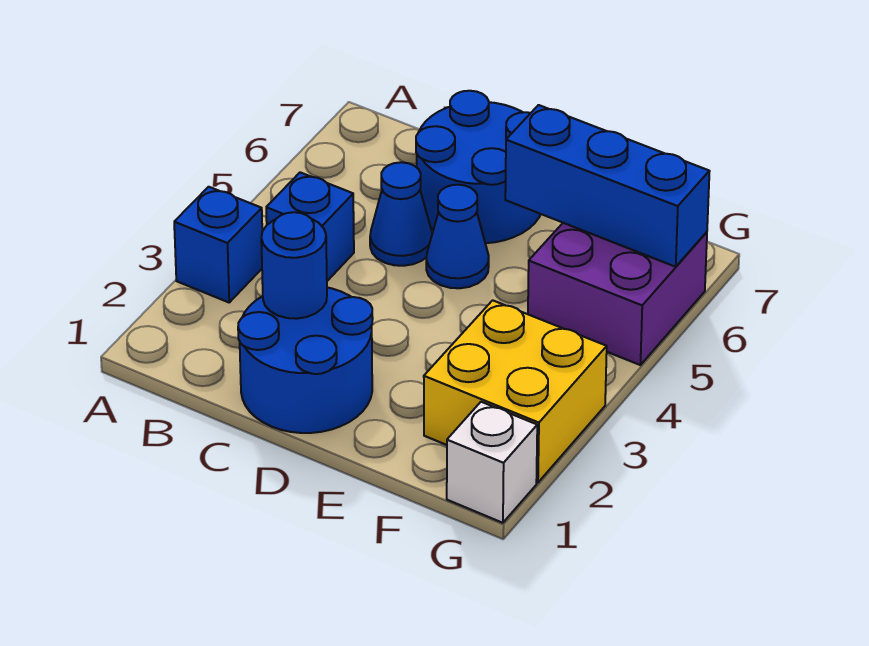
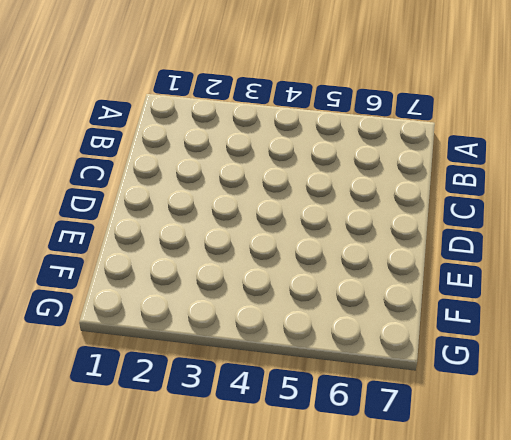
none -> blue 1x1 brick [174,187,262,302]
none -> blue 1x1 brick [266,172,354,281]

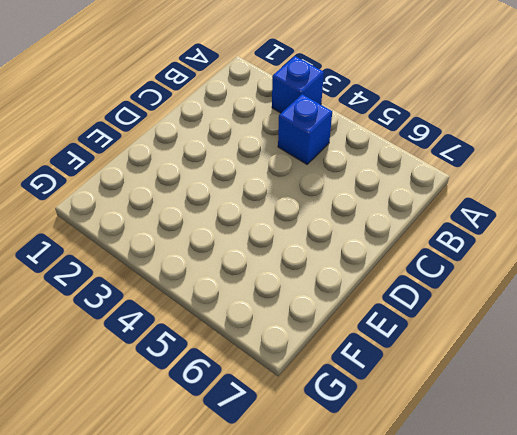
none -> blue 2x2 round brick [238,287,373,433]
none -> blue 1x1 cone [370,162,432,266]

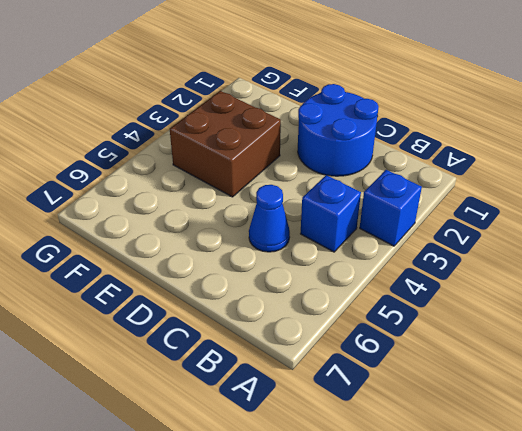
brown 2x2 brick [170,91,281,197] -> yellow 2x2 brick [424,300,607,482]
none -> blue 2x2 round brick [416,91,541,243]
none -> blue 1x1 cone [426,185,489,288]

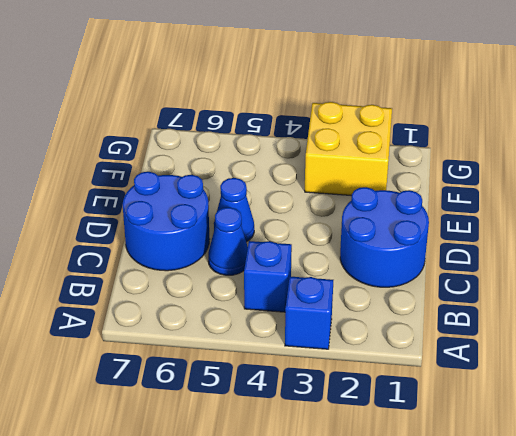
none -> purple 2x2 brick [528,223,707,365]
none -> white 1x1 brick [447,402,537,523]

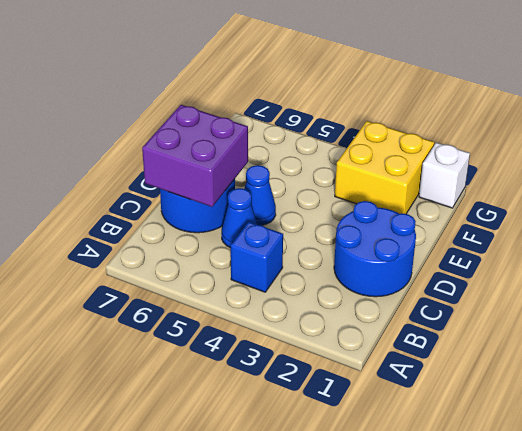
purple 2x2 brick [142,105,248,207] -> purple 2x2 brick moved to [528,223,707,365]
none -> blue 1x1 brick [174,187,262,302]
none -> blue 1x1 round brick [261,212,327,319]

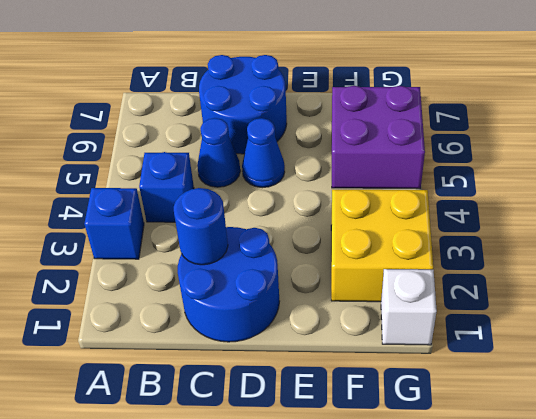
none -> blue 1x3 brick [505,105,710,267]

